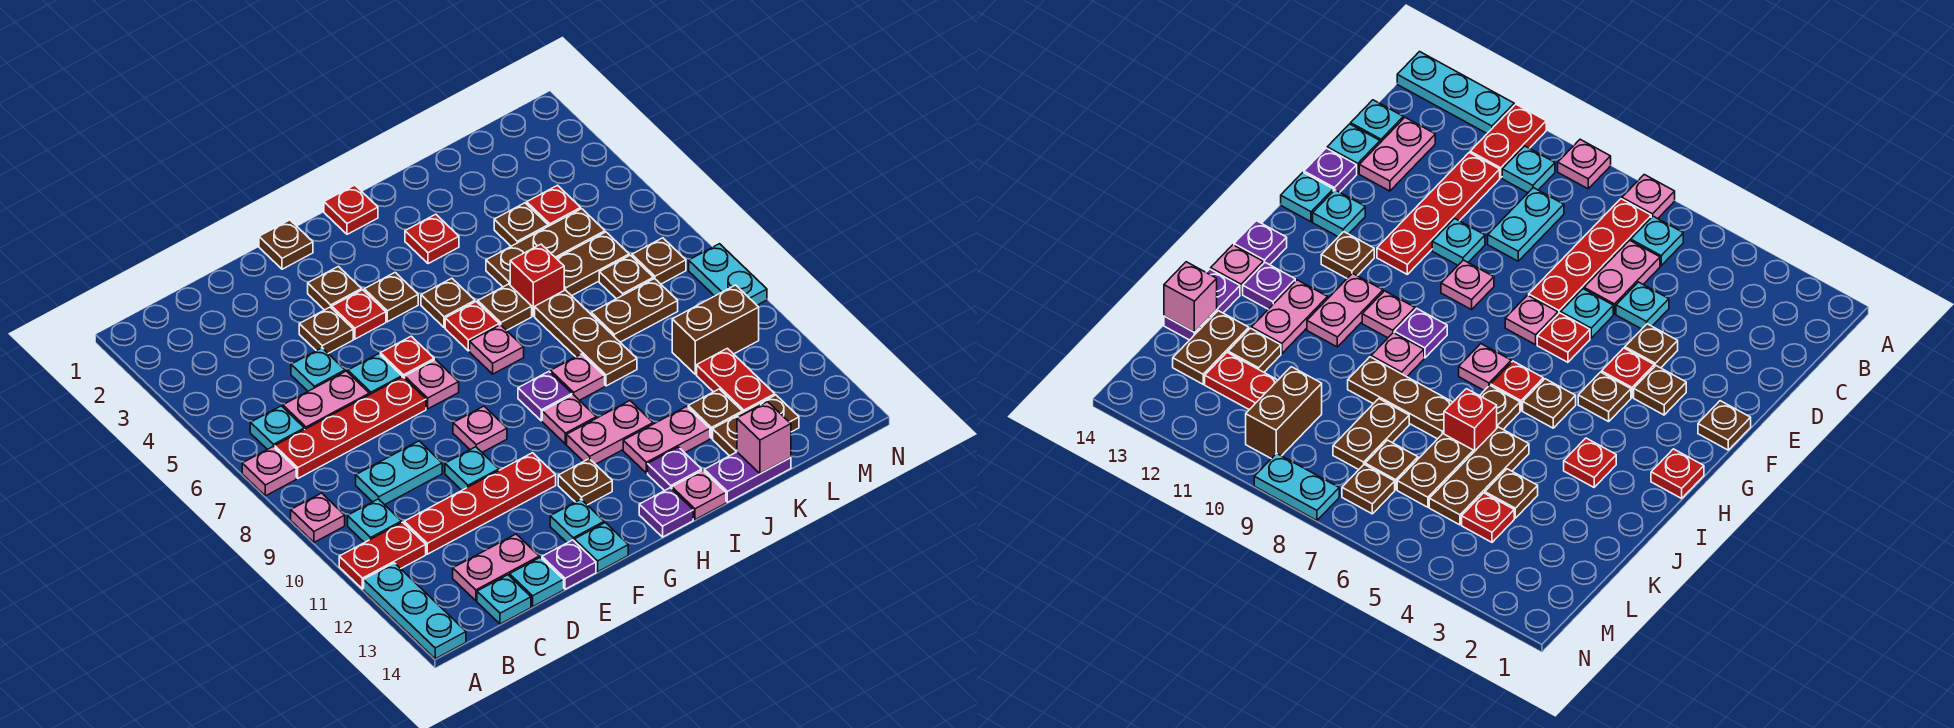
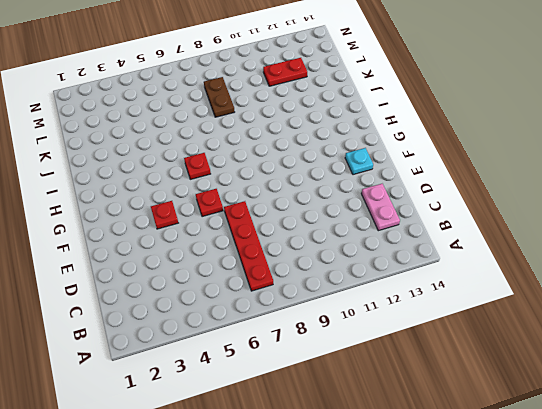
none -> pink 1x1 plate [242,447,296,496]
none -> pink 1x1 plate [291,493,345,542]
none -> red 1x2 plate [339,522,426,589]
none -> cyan 1x3 plate [364,563,466,659]

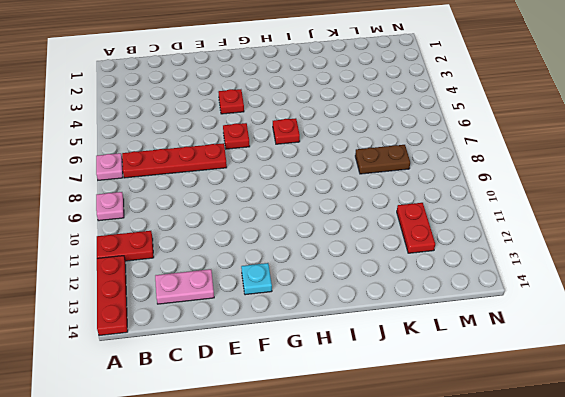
red 1x3 plate [97,256,128,336] -> cyan 1x3 plate [364,563,466,659]
none -> cyan 1x1 plate [250,406,304,449]
none -> cyan 1x1 plate [348,499,402,543]
none -> pink 1x2 plate [283,371,369,429]
none -> cyan 1x2 plate [356,441,442,505]

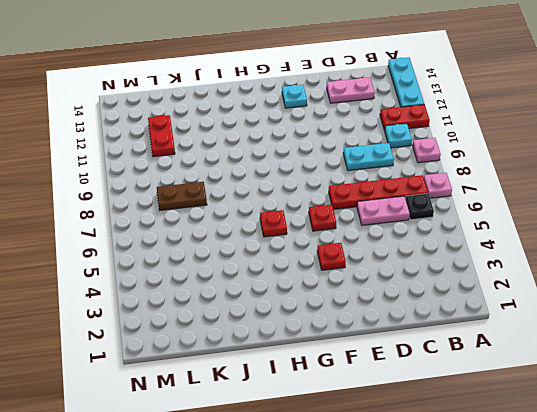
black 1x1 plate [405,193,434,220] -> cyan 1x1 plate [250,406,304,449]
none -> red 1x4 plate [404,453,556,554]
none -> cyan 1x1 plate [477,575,531,624]
none -> cyan 1x1 plate [291,348,345,391]
none -> cyan 1x1 plate [510,557,564,606]

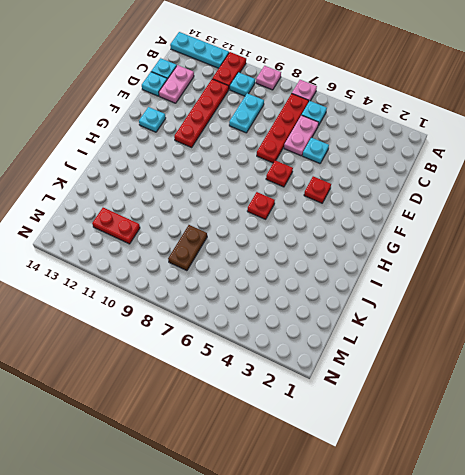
none -> brown 1x1 plate [299,307,353,353]
none -> cyan 1x1 plate [348,354,402,395]
none -> cyan 1x1 plate [445,447,499,490]
none -> purple 1x1 plate [542,540,596,589]

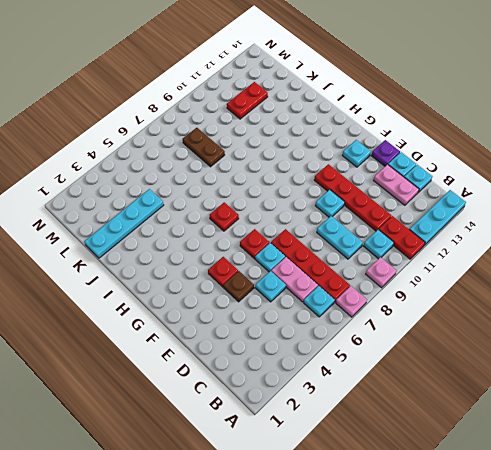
cyan 1x4 plate [84,189,164,258] -> brown 1x1 plate [494,203,548,246]
none -> brown 1x1 plate [259,220,313,269]
none -> brown 1x1 plate [308,267,362,310]
none -> pink 1x1 plate [405,360,459,409]
none -> pink 1x1 plate [453,406,507,452]

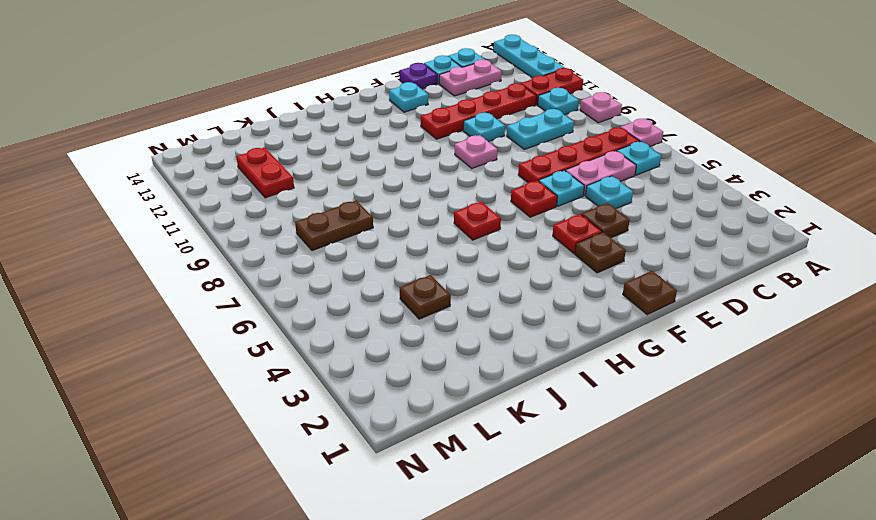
none -> pink 1x1 plate [405,360,459,409]
none -> cyan 1x1 plate [574,523,628,572]
none -> brown 1x1 plate [364,273,418,322]
none -> brown 1x1 plate [558,459,612,505]

